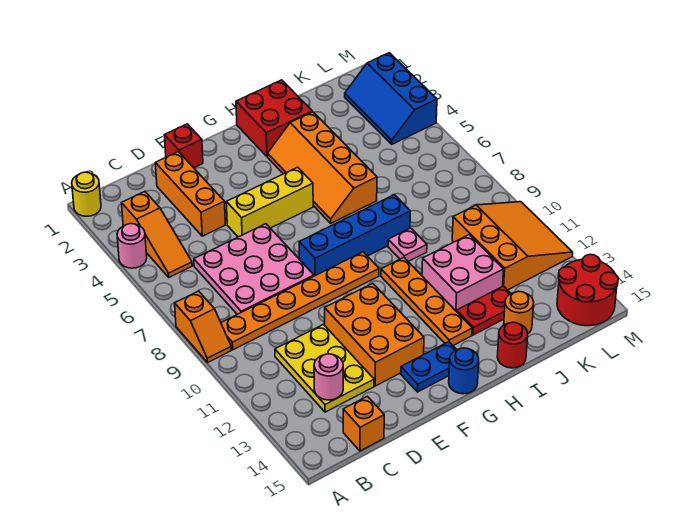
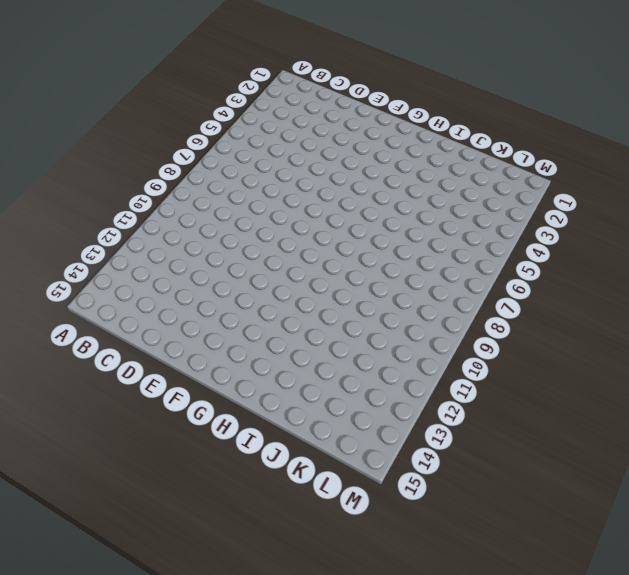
none -> yellow 1x1 round brick [72,172,101,216]
none -> pink 1x1 round brick [117,224,147,268]
none -> orange 1x2 slope [175,291,231,363]

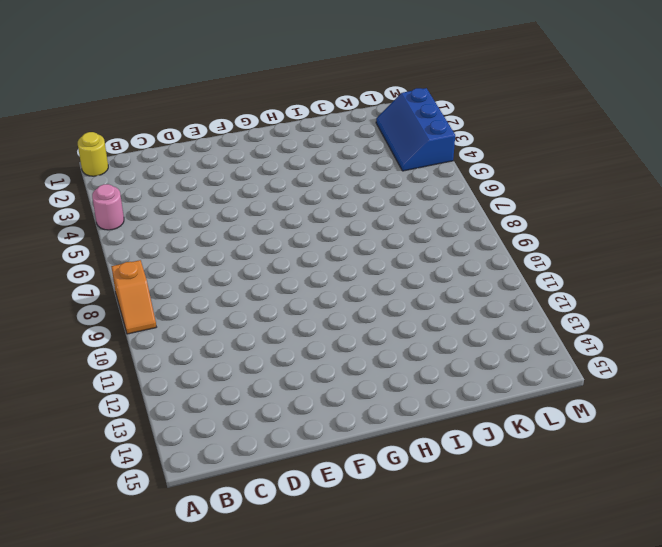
none -> orange 1x3 slope [122,192,192,277]
none -> orange 1x6 plate [221,252,379,350]
none -> pink 3x3 plate [194,224,314,314]

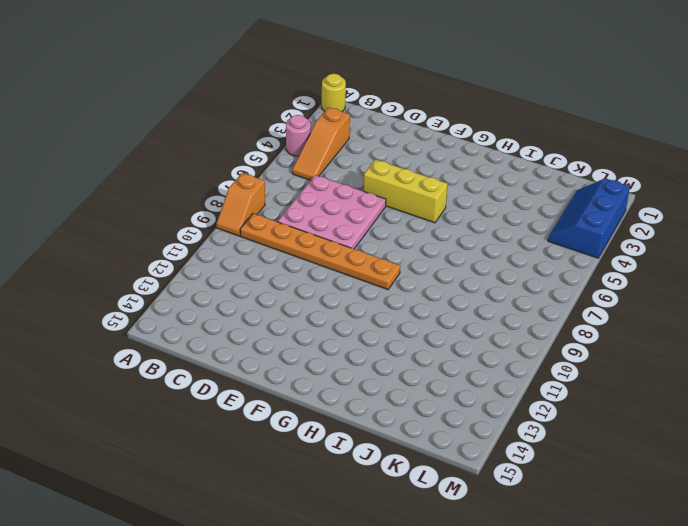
none -> yellow 2x3 plate [275,324,374,412]
none -> orange 1x1 brick [343,396,384,451]
none -> orange 1x3 brick [155,152,225,236]

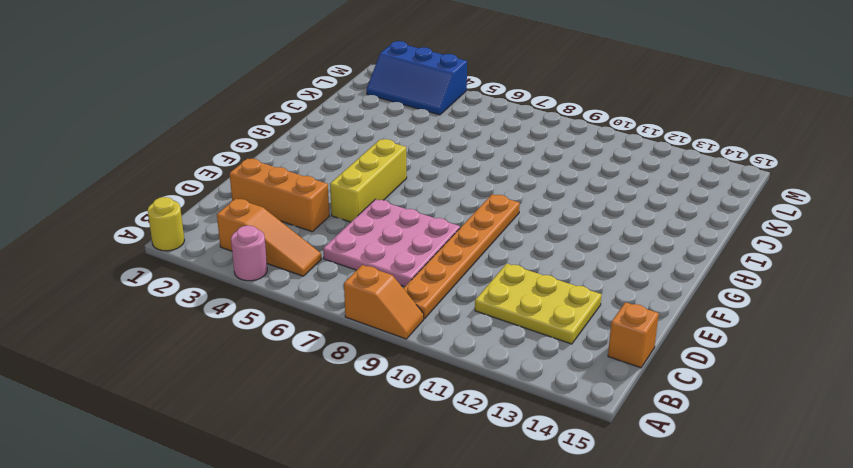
none -> red 1x1 brick [164,124,203,168]
none -> orange 2x3 brick [325,283,424,386]
none -> blue 1x4 brick [299,195,410,276]

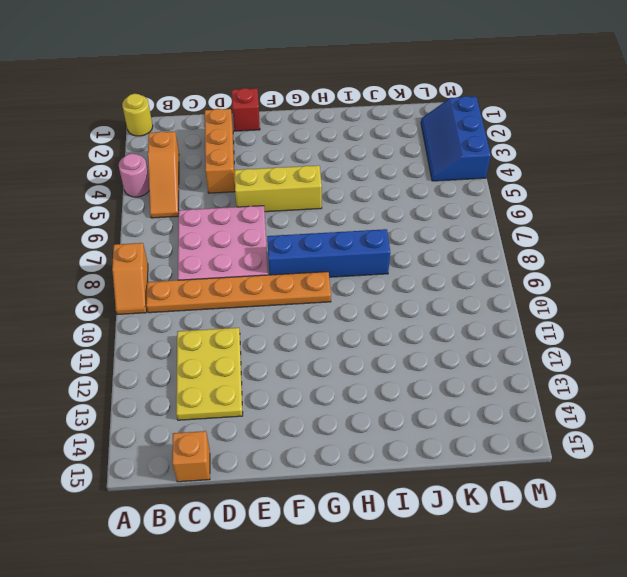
none -> orange 2x3 brick [325,283,424,386]
none -> blue 1x2 plate [401,342,457,392]
none -> blue 1x1 round brick [449,348,479,394]

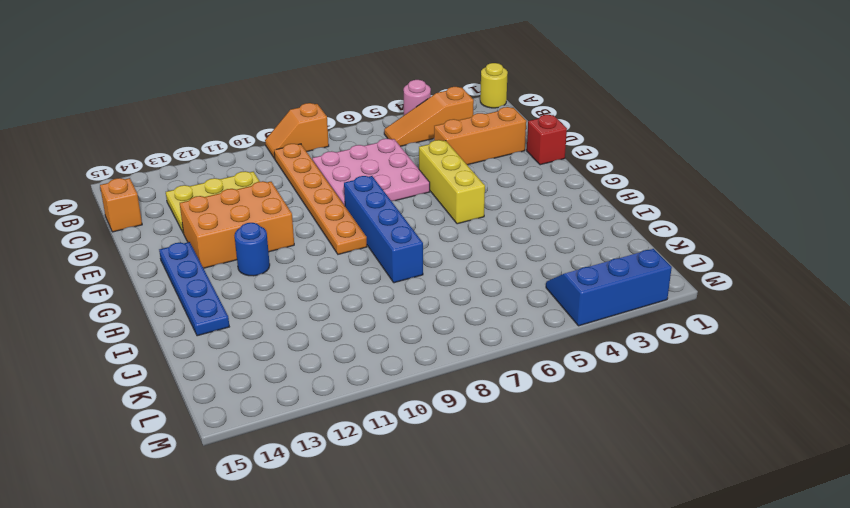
blue 1x4 plate [159,242,229,336] -> blue 1x2 plate [401,342,457,392]
blue 1x1 round brick [234,223,270,276] -> blue 1x1 round brick moved to [449,348,479,394]
none -> red 2x2 brick [236,80,312,157]
none -> orange 2x4 slope [268,112,377,223]
none -> orange 1x4 plate [381,257,472,345]

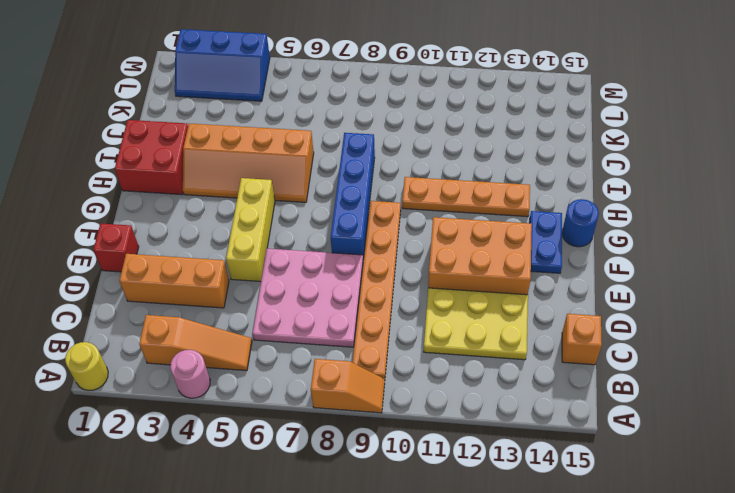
none -> pink 1x1 plate [388,228,427,261]
none -> pink 2x2 brick [422,235,504,312]
none -> red 1x2 plate [457,286,511,335]

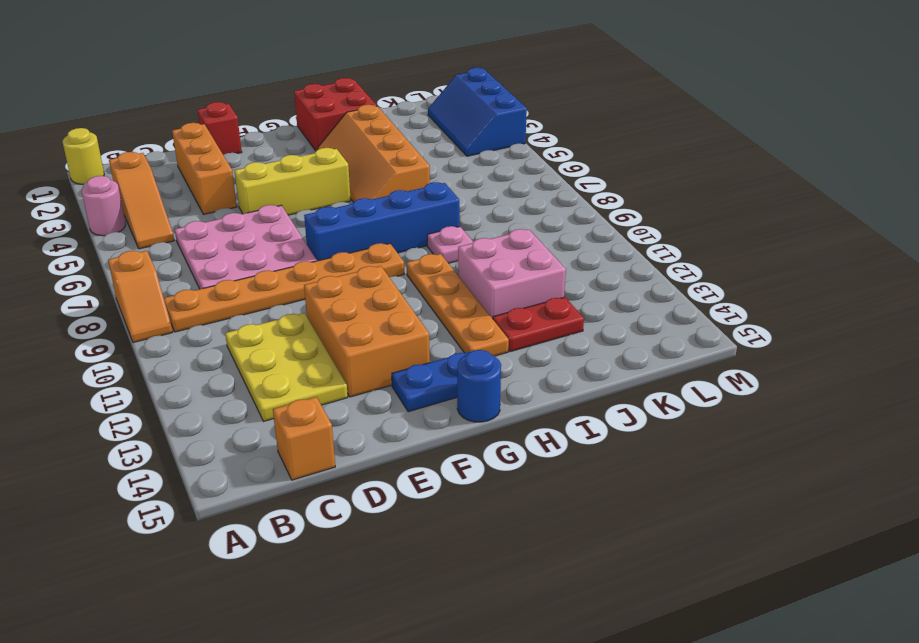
none -> red 1x1 round brick [497,322,528,368]
none -> orange 1x1 round brick [504,291,534,333]
none -> orange 3x3 slope [452,202,573,290]

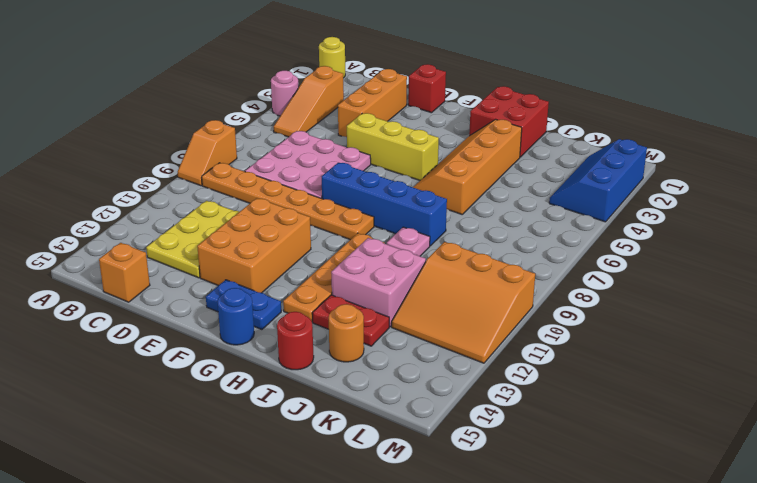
orange 3x3 slope [392,242,535,363] -> orange 3x3 slope turned to [452,202,573,290]
none -> red 2x2 round brick [557,255,618,326]
none -> pink 1x1 round brick [314,354,343,400]

